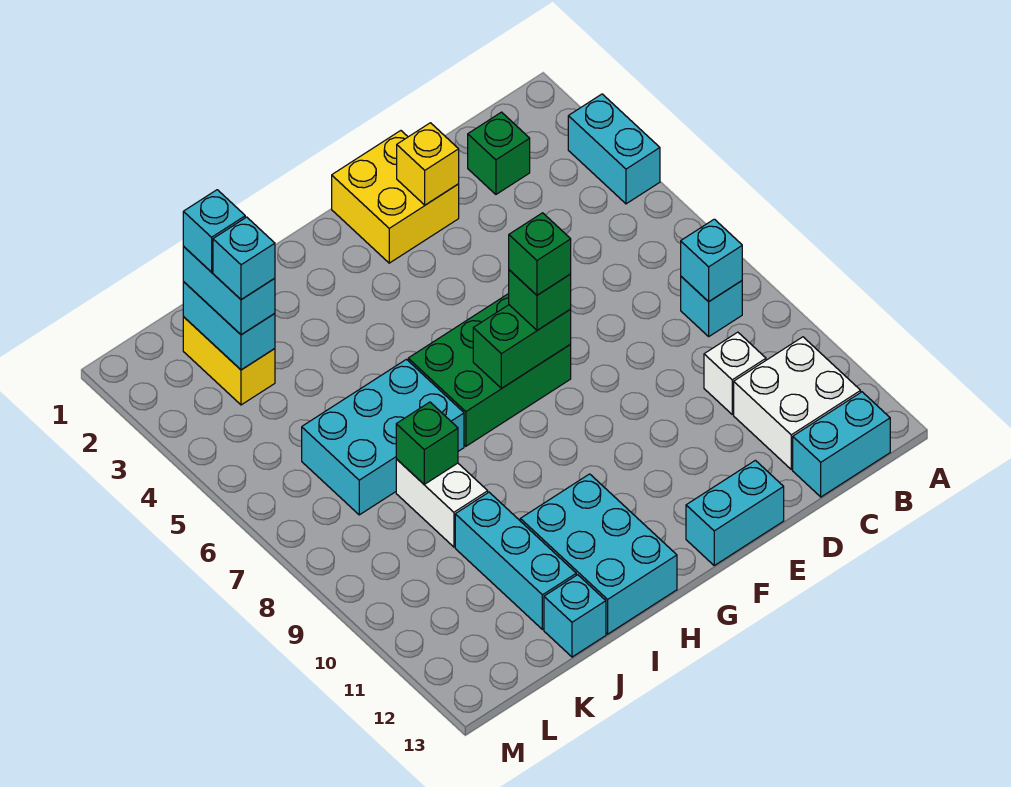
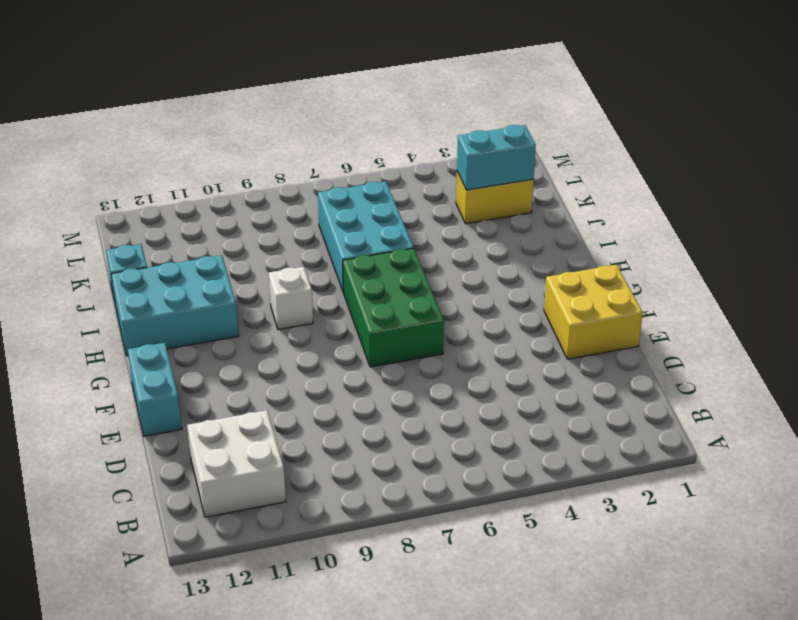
white 1x1 brick [268,267,313,330] -> white 1x1 brick moved to [704,332,766,414]
none -> cyan 1x2 brick [568,94,660,204]
none -> cyan 1x1 brick [681,277,742,336]
none -> cyan 1x2 brick [793,392,890,497]

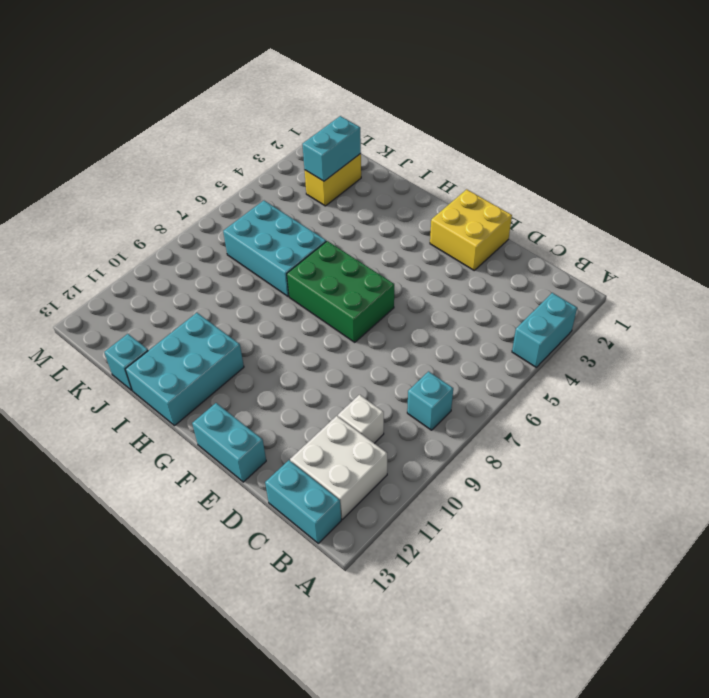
none -> green 1x1 brick [468,112,530,194]
none -> white 1x2 brick [396,459,488,547]
none -> cyan 1x3 brick [455,492,576,630]

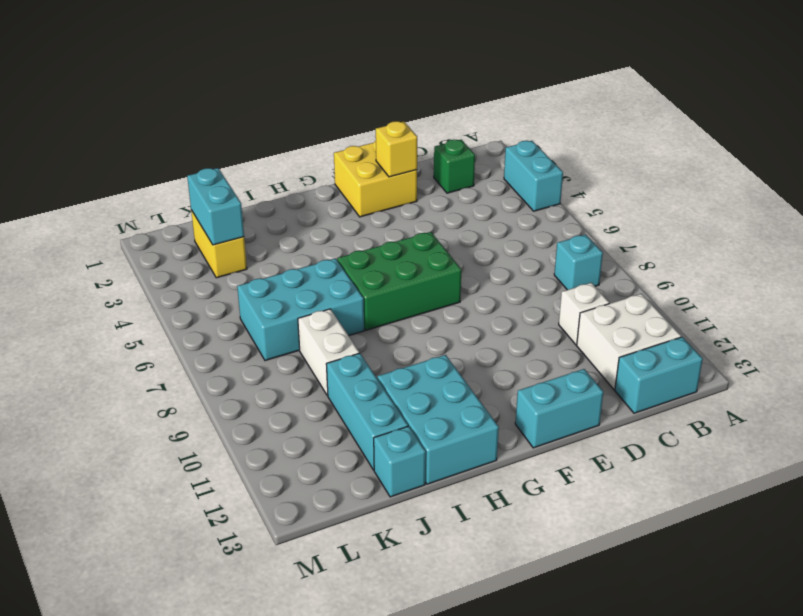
none -> cyan 1x1 brick [681,219,742,302]
none -> green 1x2 brick [473,305,571,388]
none -> green 1x1 brick [396,402,458,484]

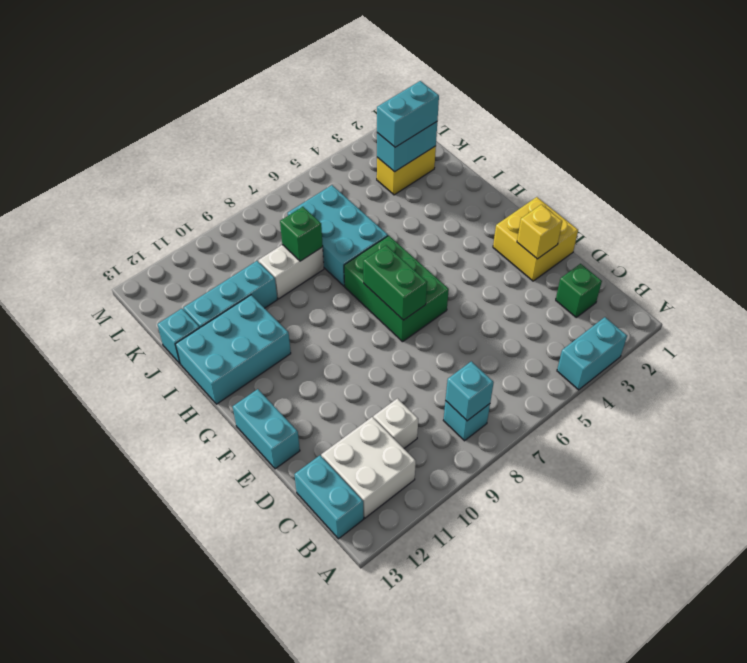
none -> green 1x1 brick [509,270,571,330]
none -> green 1x1 brick [509,213,571,295]
none -> cyan 1x1 brick [183,190,245,272]

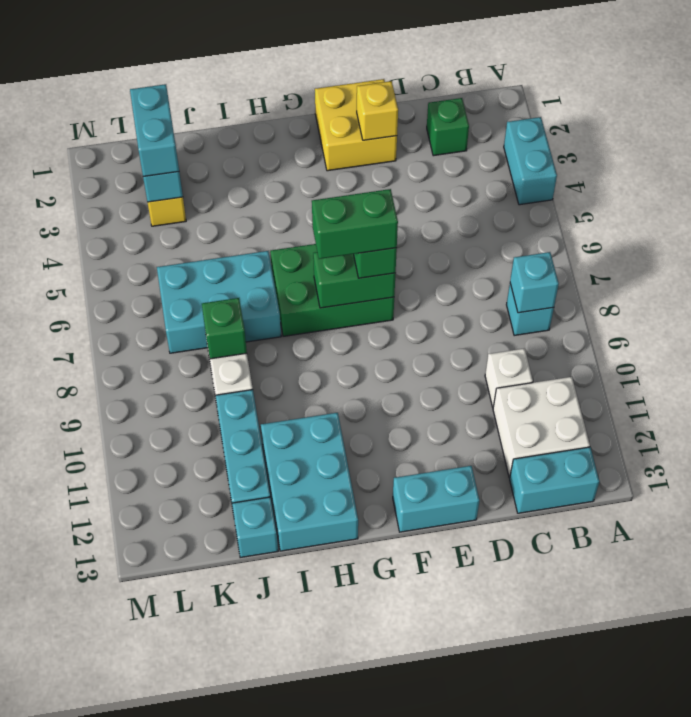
green 1x2 brick [312,189,398,259] -> green 1x1 brick [509,213,571,295]
none -> cyan 1x1 brick [183,190,245,272]
none -> cyan 1x1 brick [213,217,275,300]

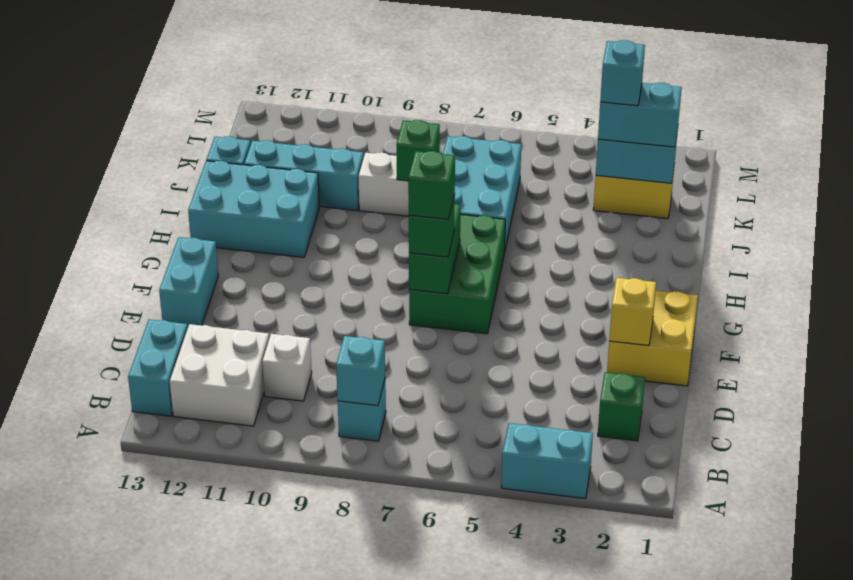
none -> cyan 1x1 brick [183,190,245,272]

